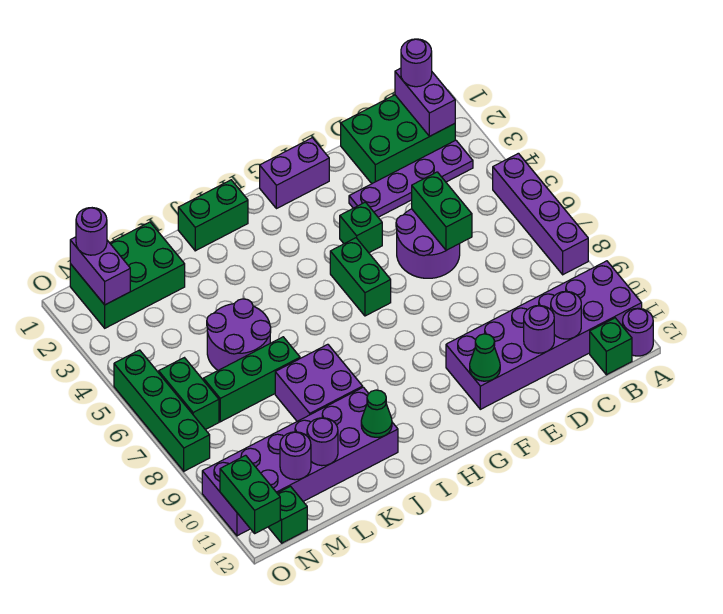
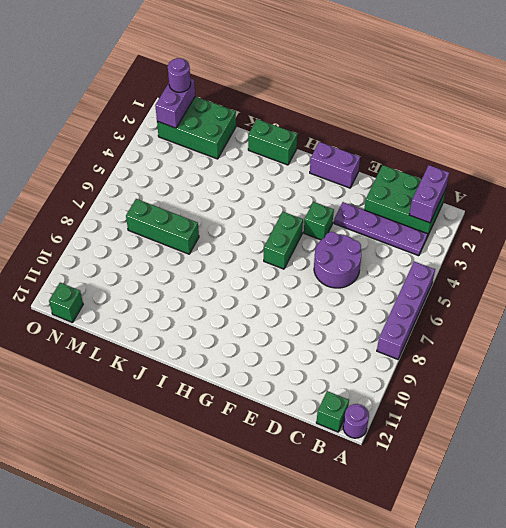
none -> purple 2x6 brick [446,261,642,409]
none -> purple 2x2 brick [275,344,363,421]
none -> purple 2x6 brick [202,387,398,536]
none -> purple 2x2 round brick [207,299,271,370]

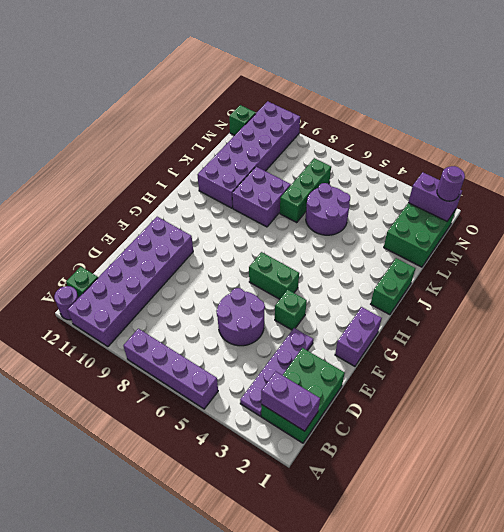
none -> green 1x2 brick [159,358,219,430]
none -> green 1x4 brick [114,350,210,471]
none -> purple 1x1 round brick [551,291,581,339]
none -> green 1x2 brick [412,172,472,250]

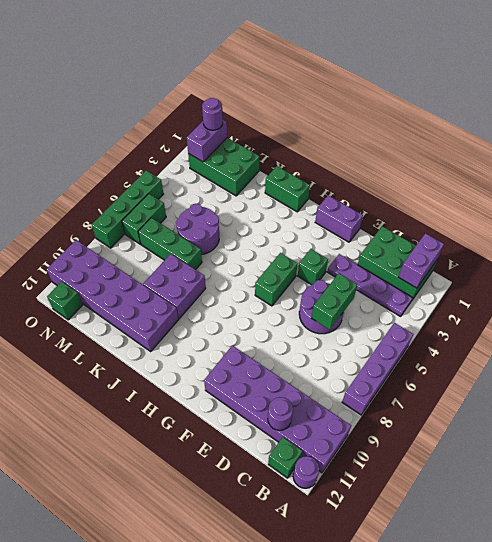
none -> purple 1x1 round brick [524,305,554,353]
none -> green 1x1 cone [470,334,500,381]
none -> green 1x1 cone [361,390,392,437]
none -> purple 1x1 round brick [307,418,338,466]

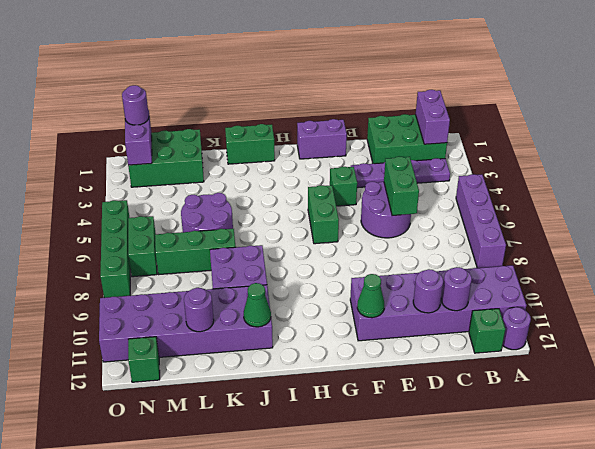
none -> purple 1x1 round brick [280,432,311,480]
none -> green 1x2 brick [220,455,280,533]
none -> purple 1x1 round brick [401,39,432,87]

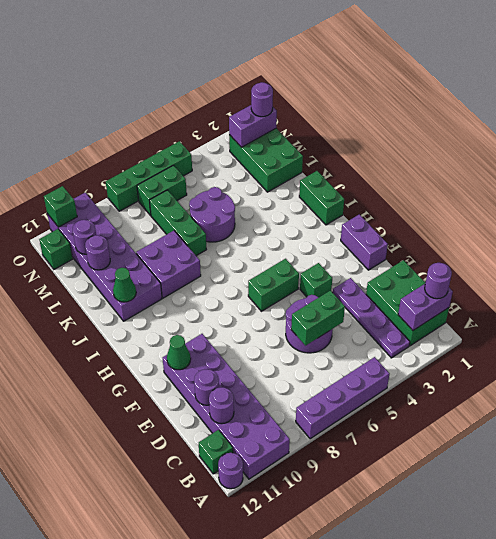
green 1x1 brick [44,186,77,227] -> green 1x2 brick [220,455,280,533]

